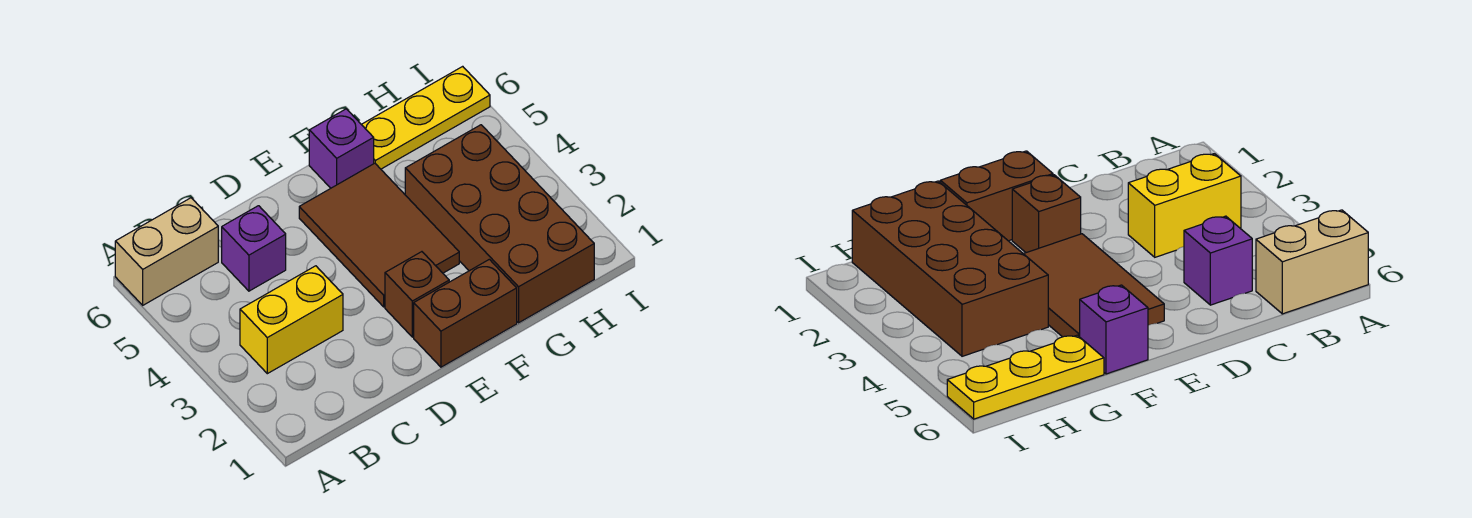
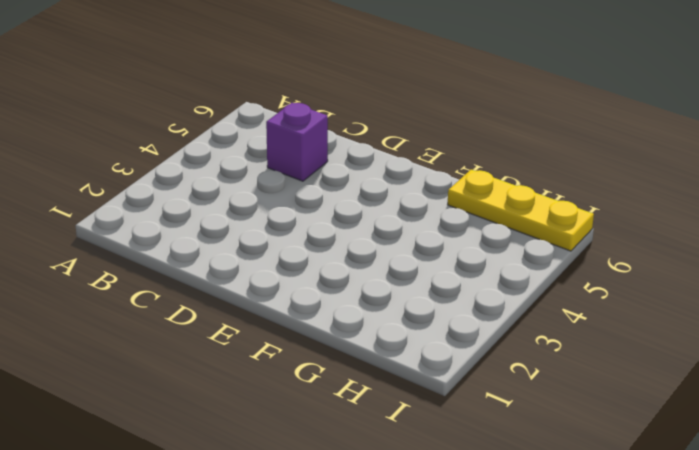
none -> tan 1x2 brick [115,198,218,305]
none -> yellow 1x2 brick [240,266,343,374]

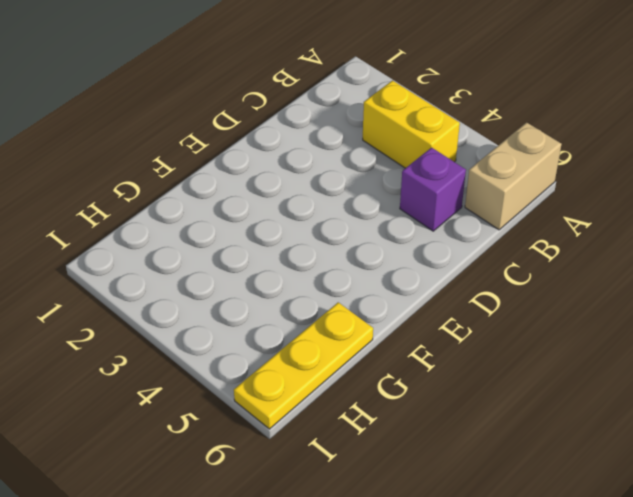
yellow 1x2 brick [363,81,460,168] -> yellow 1x2 brick turned to [240,266,343,374]
none -> brown 1x2 brick [414,259,517,367]
none -> brown 1x1 brick [385,252,449,337]

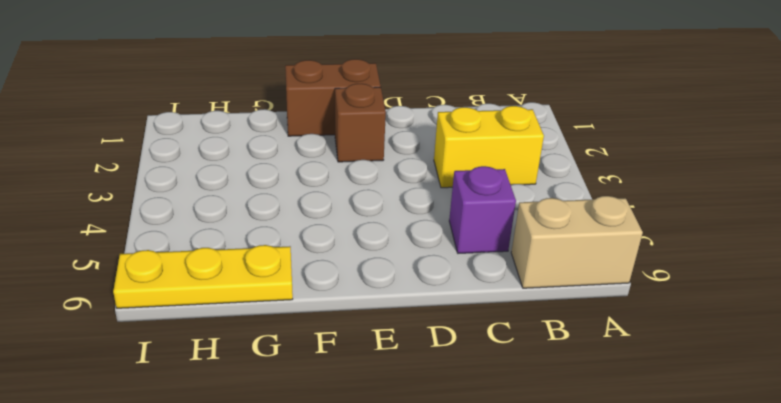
none -> brown 2x3 tile [299,163,459,307]
none -> purple 1x1 brick [309,109,374,188]

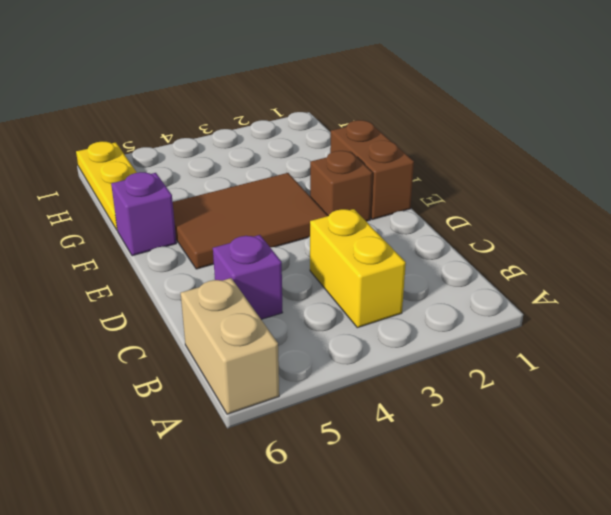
none -> brown 2x4 brick [405,125,594,323]

